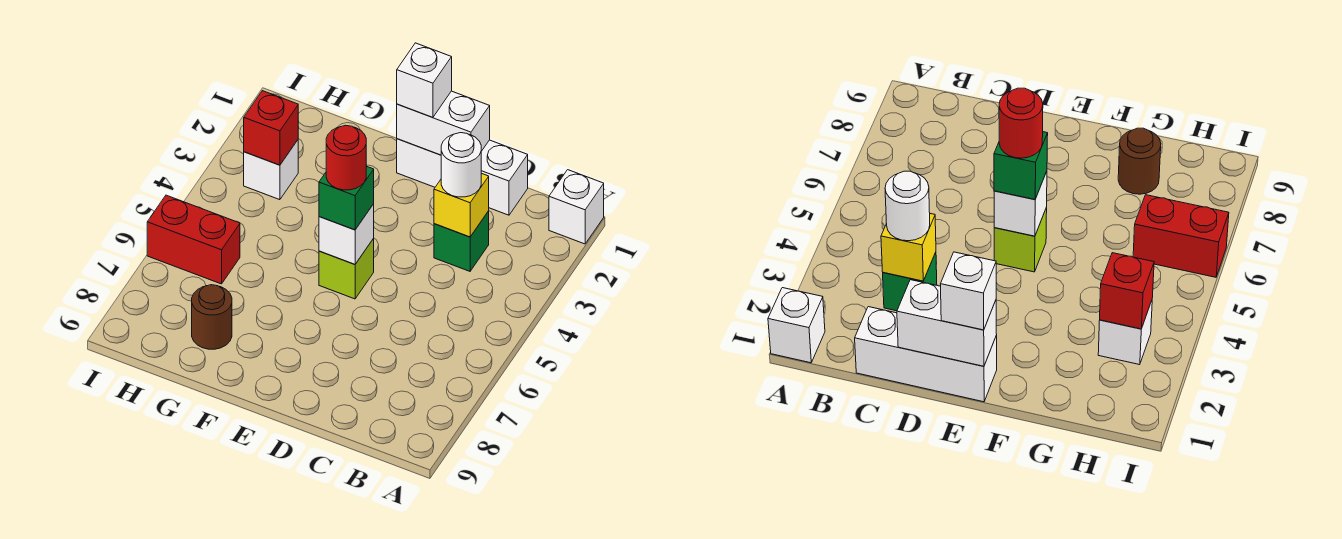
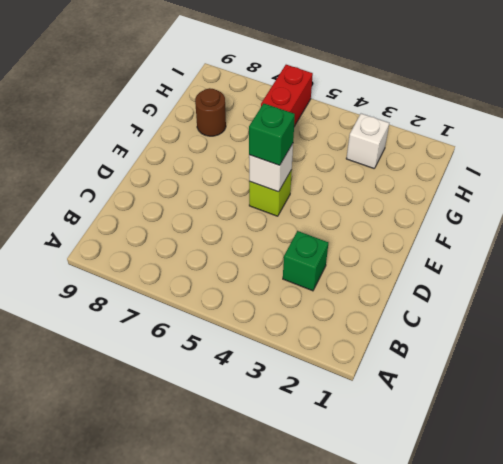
none -> white 1x1 brick [549,170,604,244]
none -> white 1x3 brick [397,139,528,215]
none -> yellow 1x1 brick [434,173,489,237]

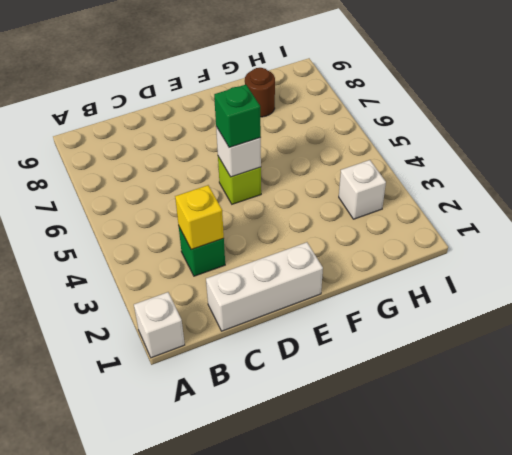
none -> red 1x2 brick [147,195,240,284]
none -> white 1x2 brick [397,91,490,155]
none -> red 1x1 brick [244,91,298,165]

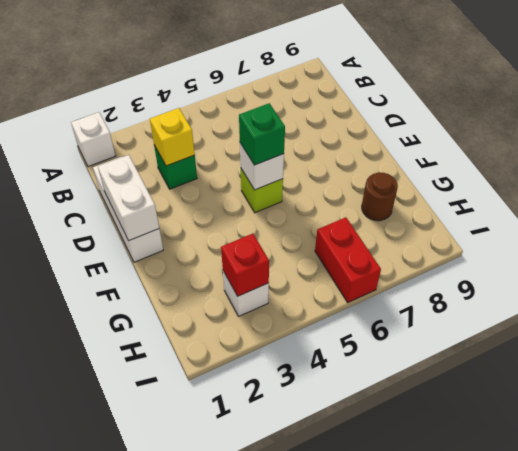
none -> white 1x1 round brick [441,133,481,197]
none -> white 1x1 brick [397,43,452,117]
none -> red 1x1 round brick [326,125,366,190]

